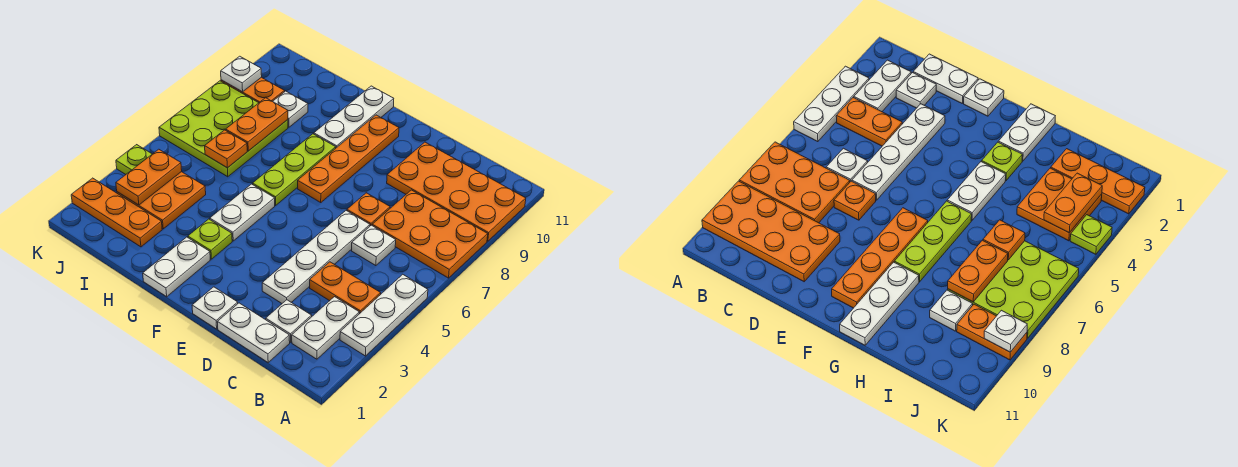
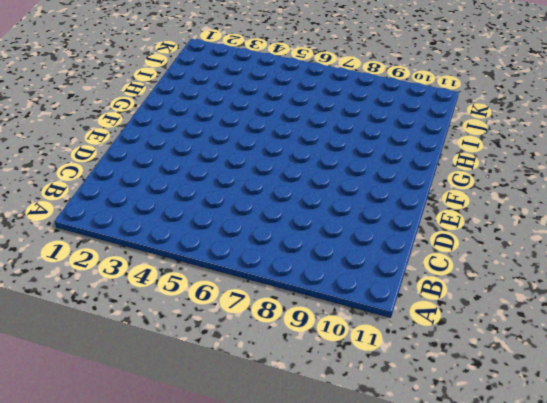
none -> white 1x3 plate [340,274,428,356]
none -> orange 2x3 plate [372,190,488,278]
none -> orange 2x4 plate [387,142,526,241]

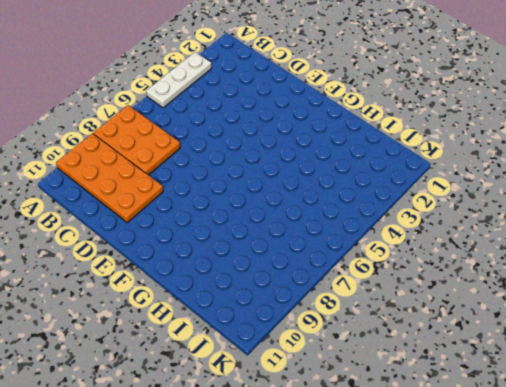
none -> white 1x2 plate [292,297,359,359]
none -> orange 1x2 plate [310,262,381,314]
none -> white 1x2 plate [217,303,290,362]

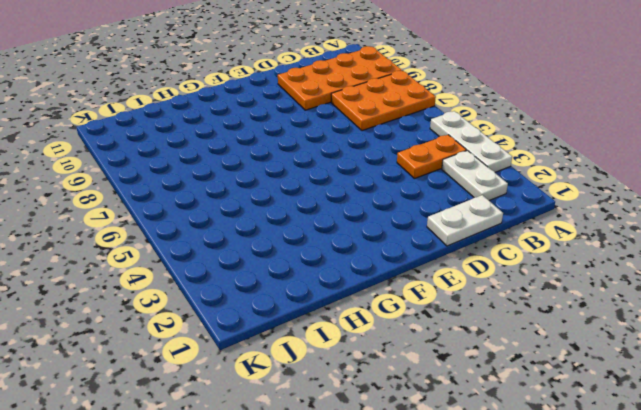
none -> white 1x1 plate [266,300,312,342]
none -> white 1x1 plate [352,225,396,266]
none -> white 1x4 plate [262,211,370,303]

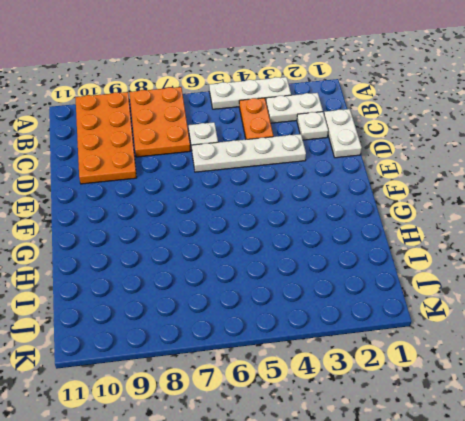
none -> orange 1x1 plate [347,193,390,226]
none -> white 1x1 plate [192,287,238,329]
none -> orange 1x4 plate [298,115,399,202]

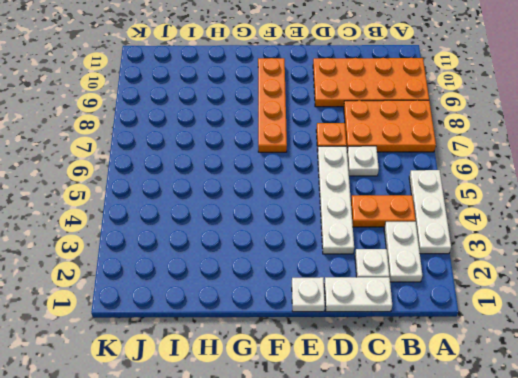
none -> white 1x2 plate [143,237,210,297]
none -> lime 1x1 plate [188,219,232,259]
none -> white 1x2 plate [210,184,275,241]

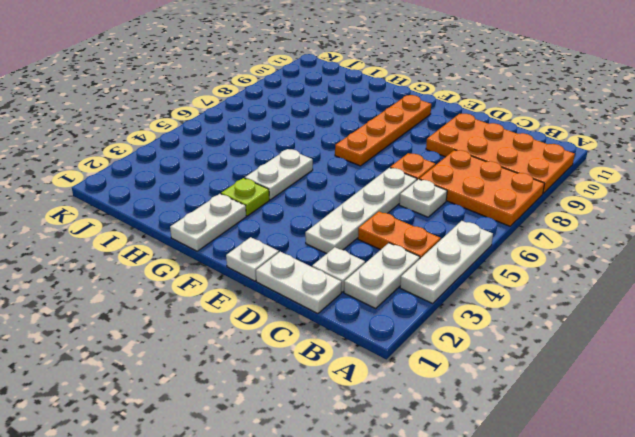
none -> lime 1x3 plate [253,134,336,205]
none -> white 1x3 plate [314,86,394,148]
none -> orange 1x3 plate [71,178,162,247]

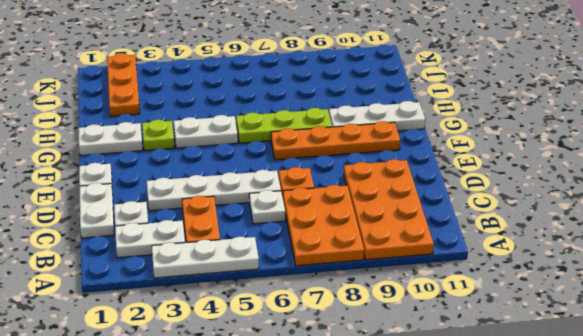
none -> orange 2x2 plate [117,172,206,229]
none -> lime 3x3 plate [159,81,288,177]
none -> white 1x1 plate [273,91,308,127]

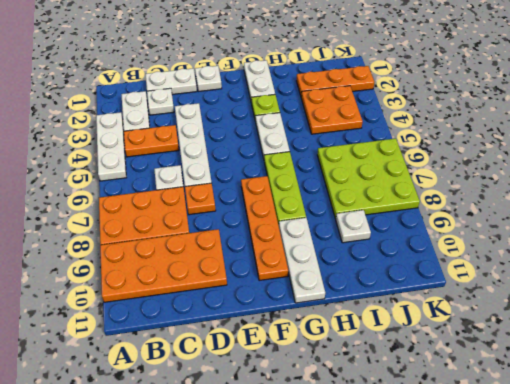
none -> orange 1x2 plate [221,77,285,103]
none -> lime 1x1 plate [116,145,152,174]
none -> orange 1x1 plate [205,130,247,168]

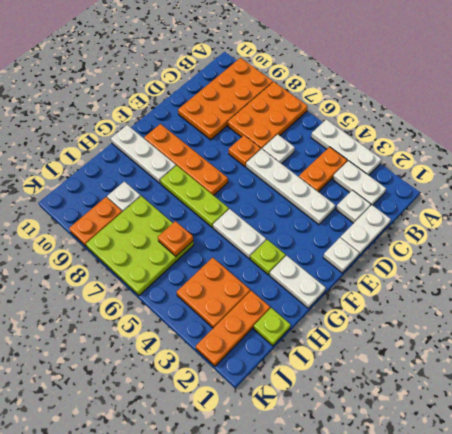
lime 1x1 plate [254,308,291,346] -> lime 1x1 plate moved to [116,145,152,174]
none -> orange 1x2 plate [226,98,288,151]
none -> orange 1x2 plate [116,149,182,205]
none -> white 1x1 plate [221,56,262,92]

